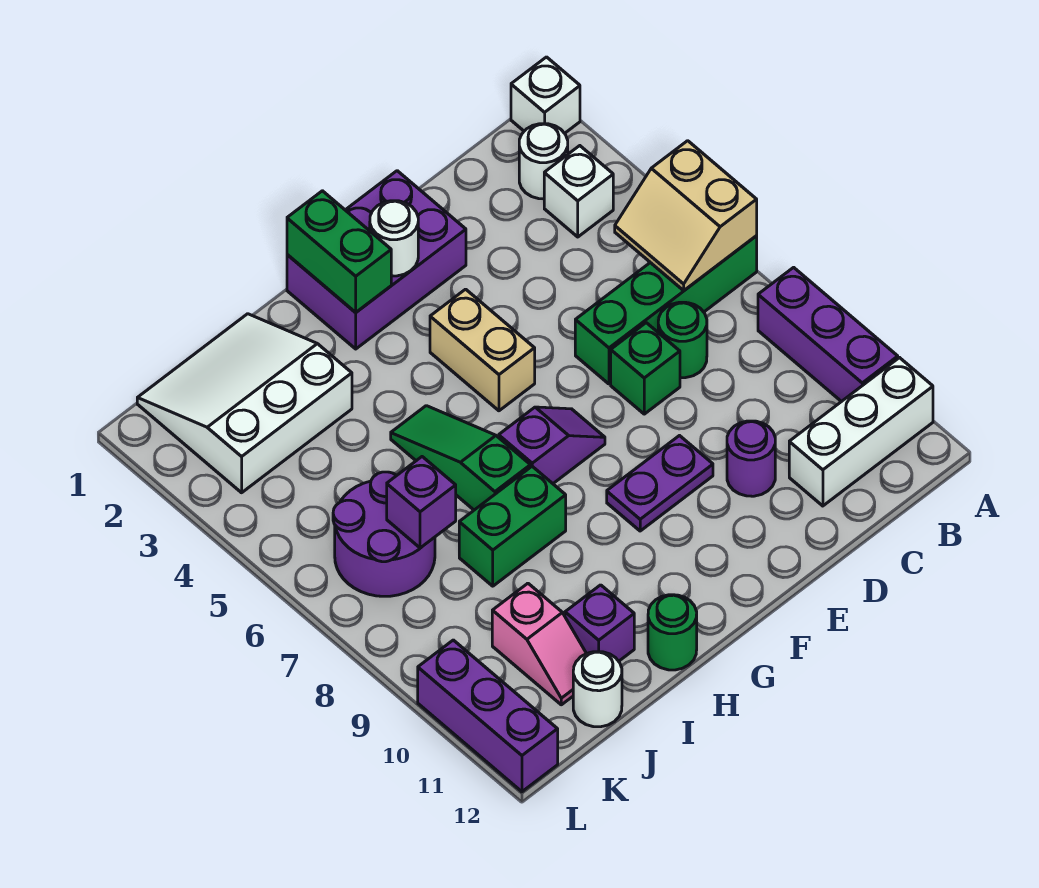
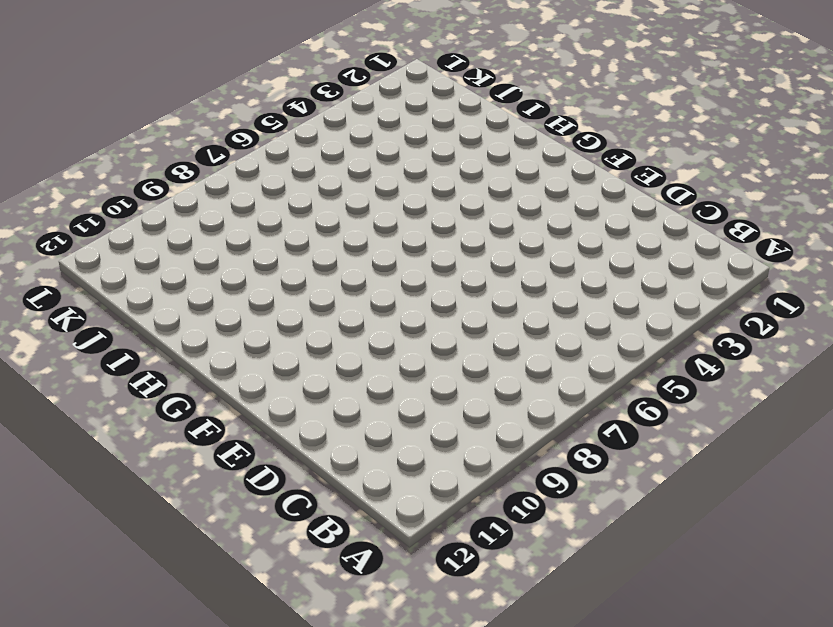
none -> white 1x1 brick [511,57,580,133]
none -> green 1x4 brick [575,236,757,384]
none -> purple 1x3 brick [758,267,898,402]

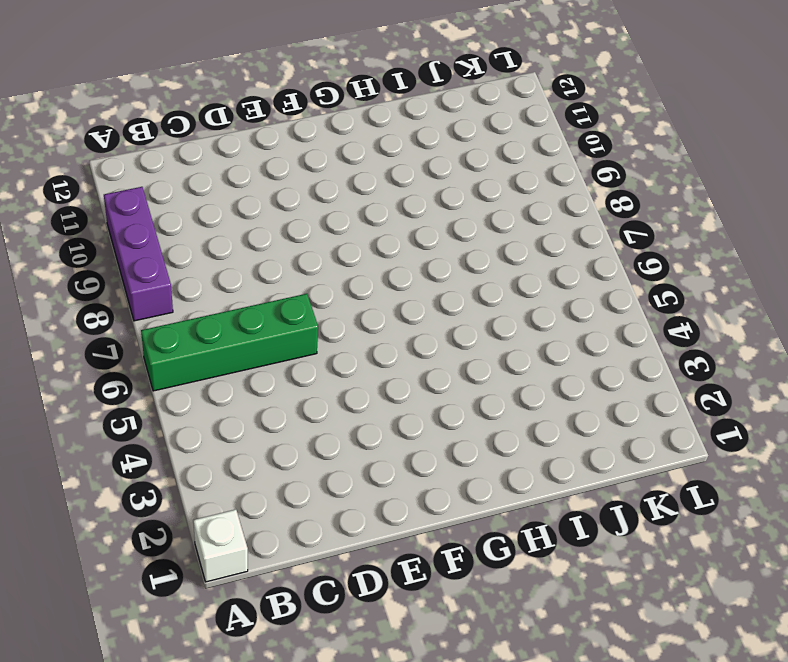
none -> white 1x3 brick [789,358,933,506]
none -> white 1x1 round brick [519,124,568,199]
none -> white 1x1 brick [544,146,613,237]

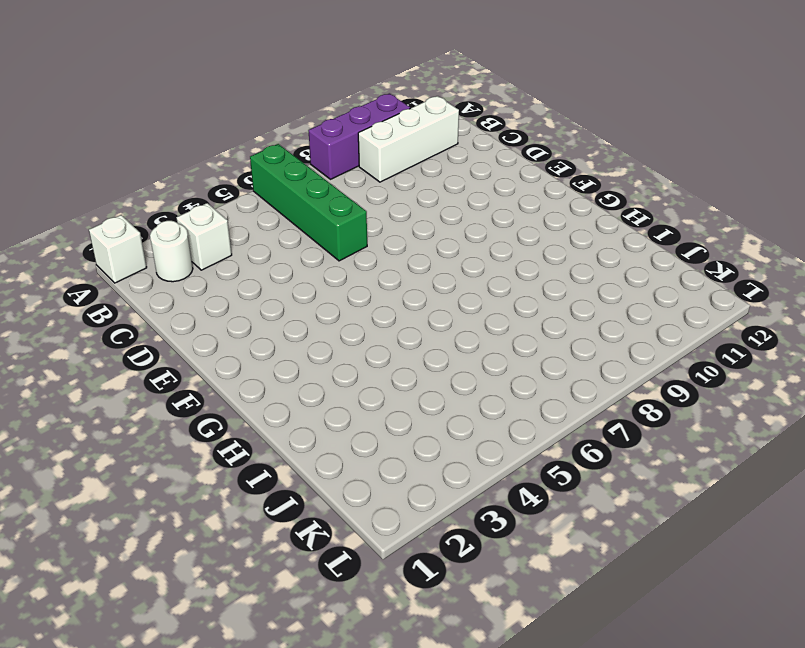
white 1x3 brick [358,96,459,182] -> white 1x3 brick turned to [789,358,933,506]
none -> green 1x1 round brick [658,302,707,378]
none -> green 1x1 brick [611,323,680,414]
none -> purple 1x1 round brick [727,421,775,496]

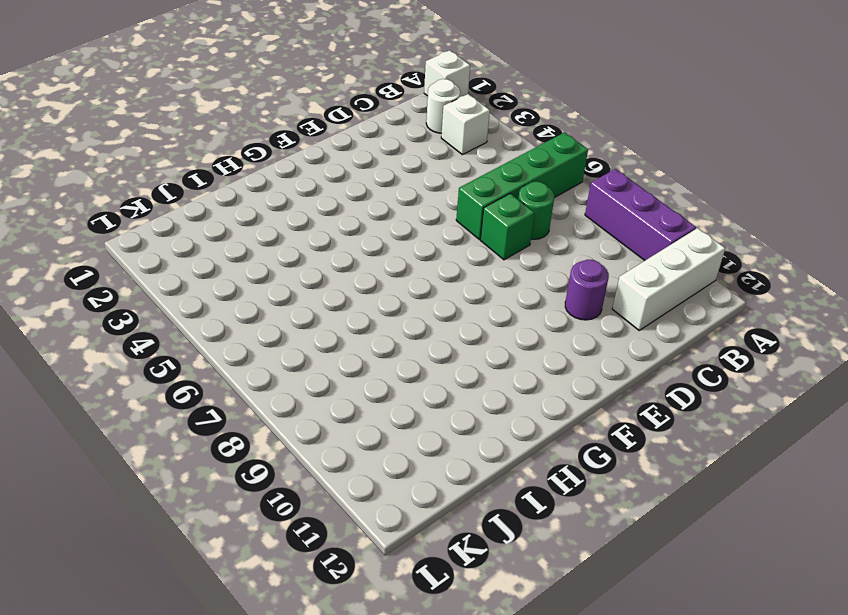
none -> purple 2x3 brick [287,171,466,349]
none -> purple 1x2 plate [607,436,713,531]
none -> tan 1x2 brick [430,289,535,411]

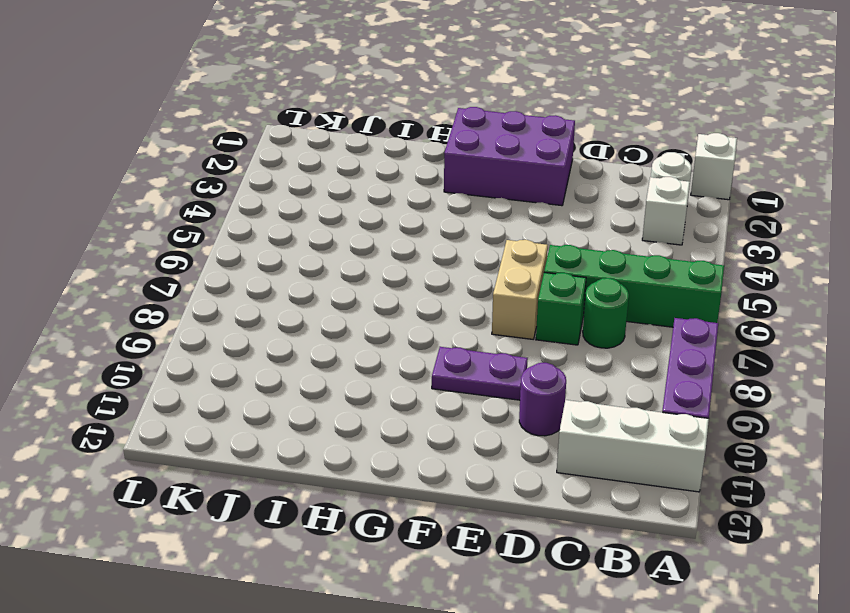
tan 1x2 brick [492,240,548,339] -> tan 1x2 brick moved to [430,289,535,411]
none -> purple 1x2 slope [499,407,605,484]
none -> green 1x3 slope [391,406,530,510]
none -> green 1x2 brick [459,466,566,586]

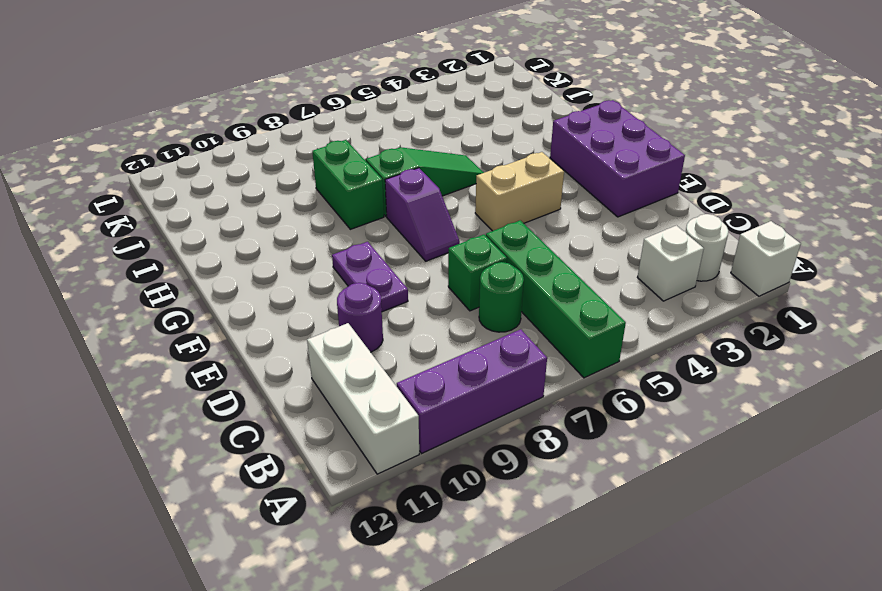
none -> green 1x1 round brick [648,595,697,670]
none -> white 3x3 slope [137,314,352,493]
none -> purple 1x1 brick [565,585,634,661]

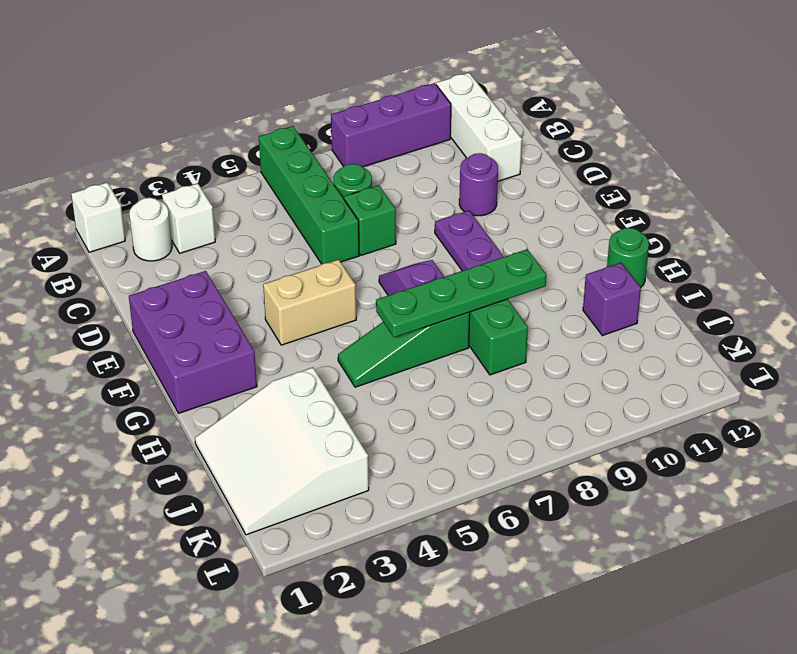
green 1x4 plate [376,249,546,338] -> none
none -> purple 2x2 round brick [333,472,435,596]
none -> pink 1x2 slope [492,583,586,705]
none -> white 1x1 round brick [573,652,622,727]

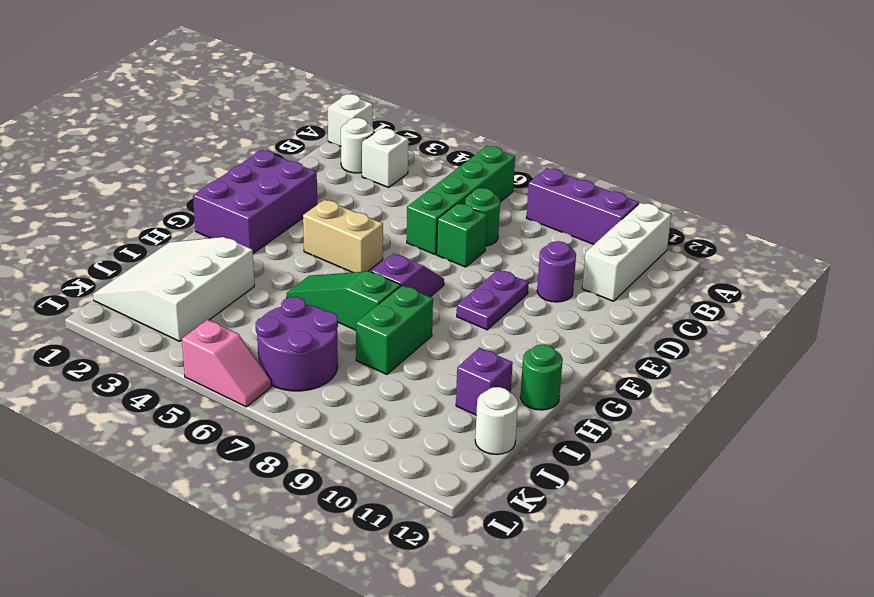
pink 1x2 slope [182,320,271,407] -> pink 1x2 slope moved to [492,583,586,705]
none -> purple 1x3 brick [418,640,558,792]
none -> tan 2x2 slope [615,141,757,290]
none -> white 1x1 round brick [370,201,418,276]

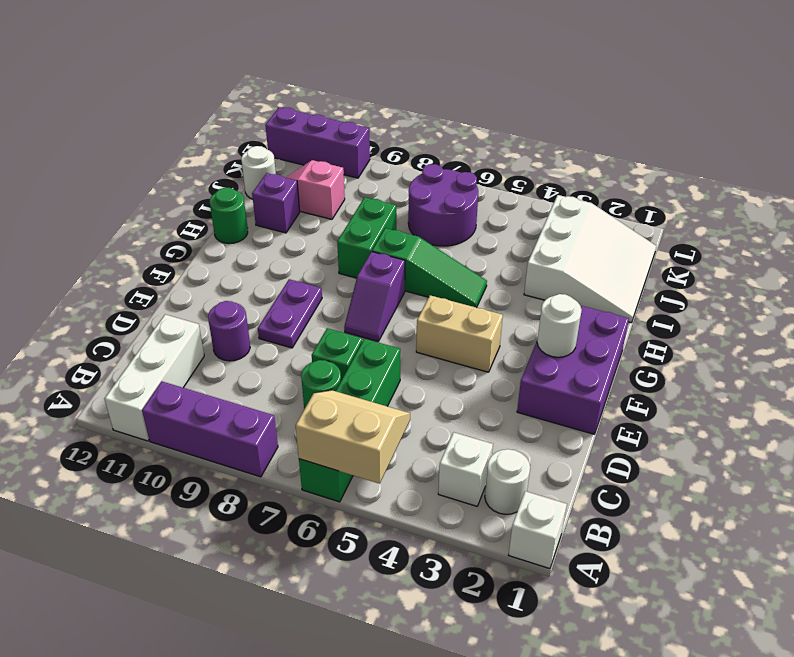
none -> green 1x2 brick [287,191,391,312]
none -> purple 1x1 brick [387,457,456,548]

